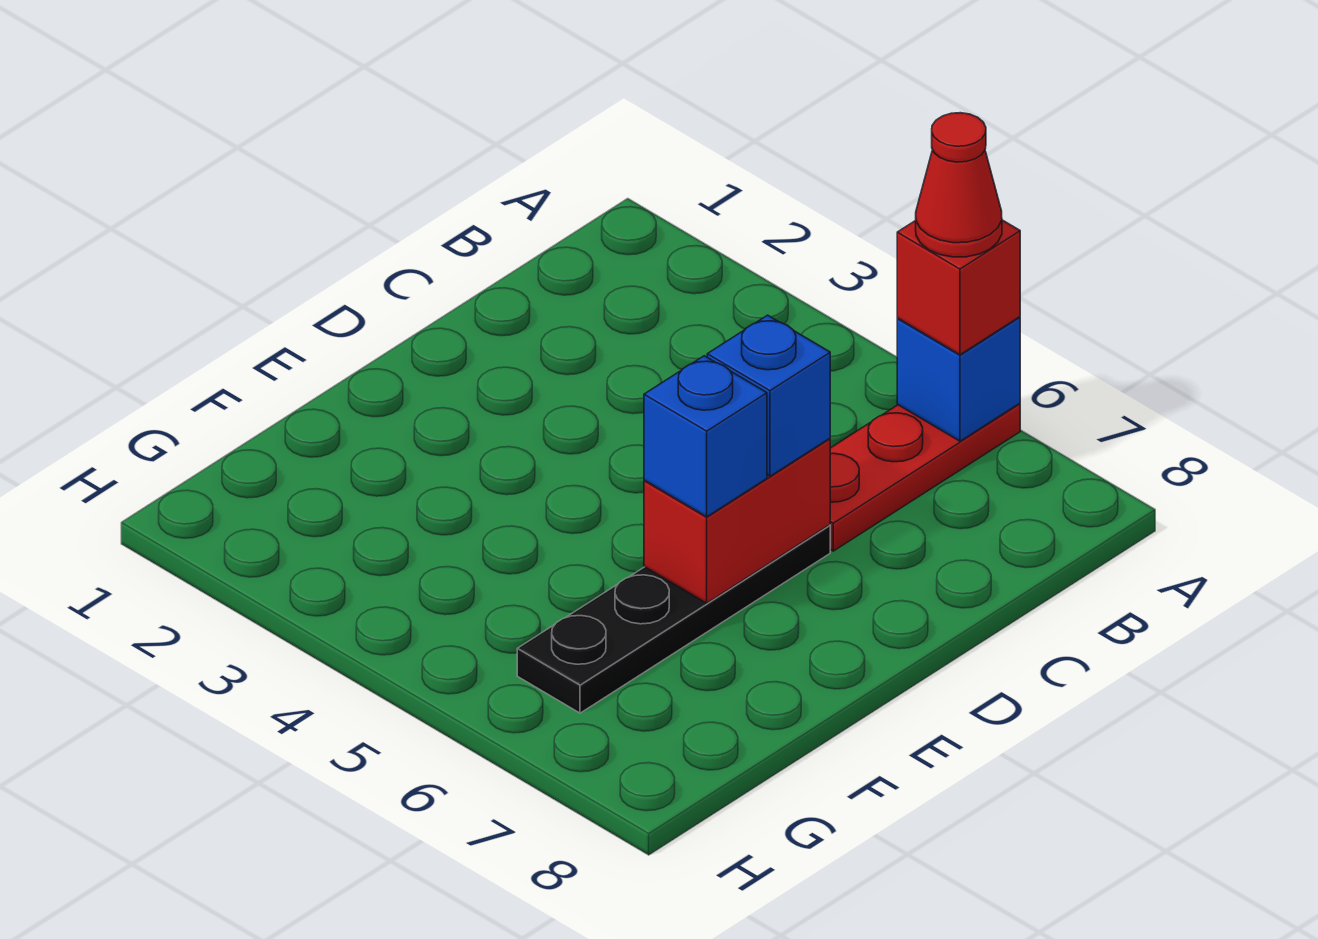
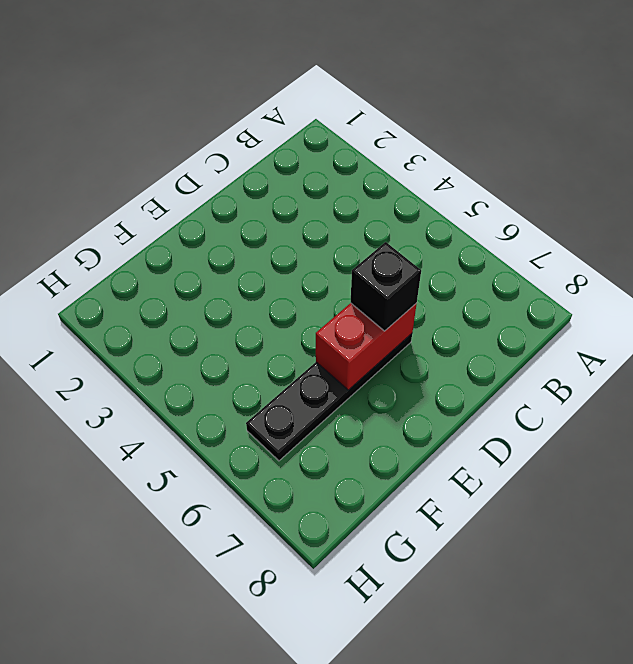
black 1x1 brick [351,242,421,331] -> blue 1x1 brick [707,315,830,476]
none -> red 1x3 plate [830,403,1020,551]
none -> blue 1x1 brick [897,317,1020,441]

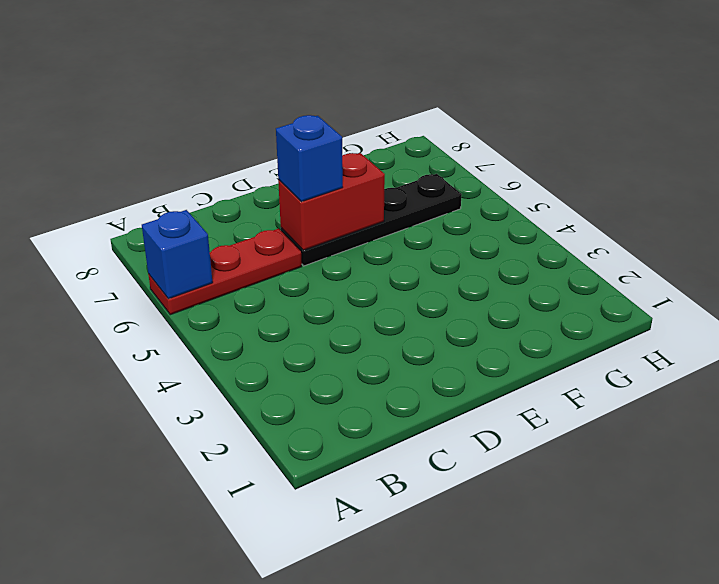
none -> red 1x1 brick [897,220,1020,355]
none -> blue 1x1 brick [644,356,767,517]

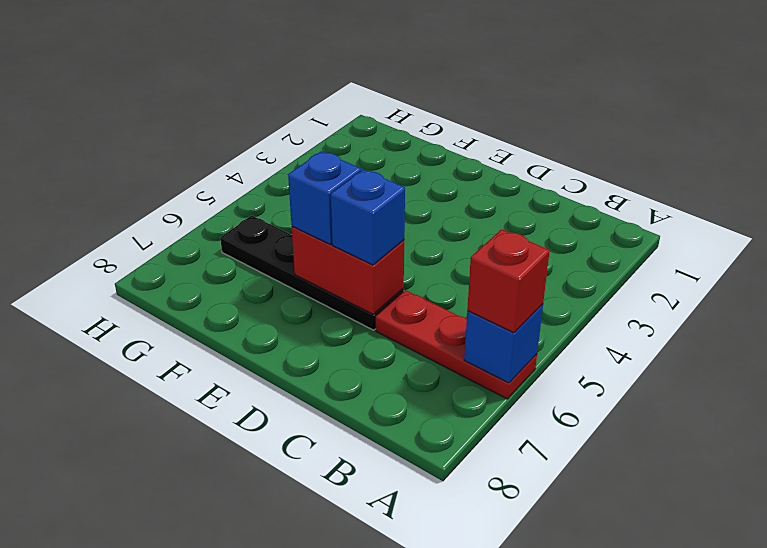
none -> red 1x1 cone [916,113,1002,257]

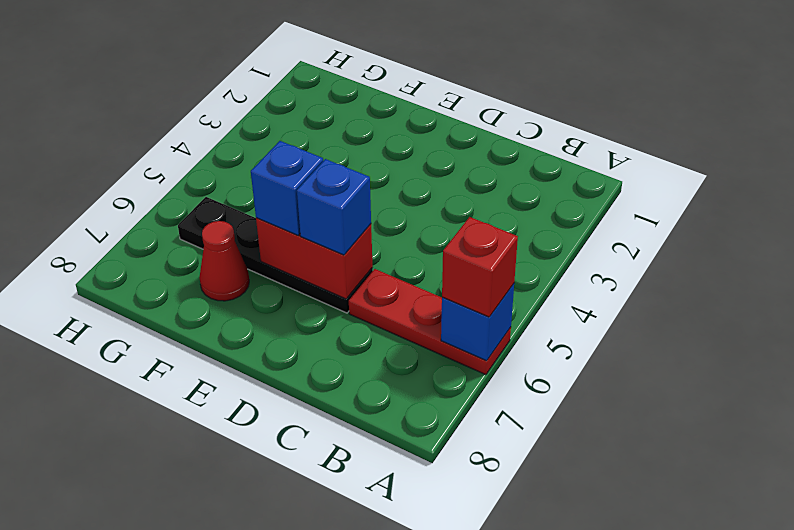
red 1x1 cone [199,221,249,301] -> red 1x1 cone moved to [916,113,1002,257]

